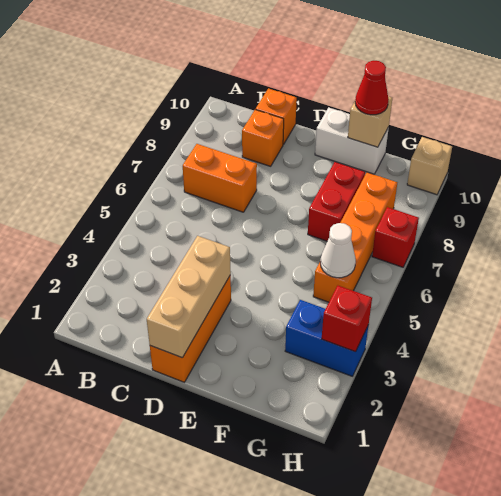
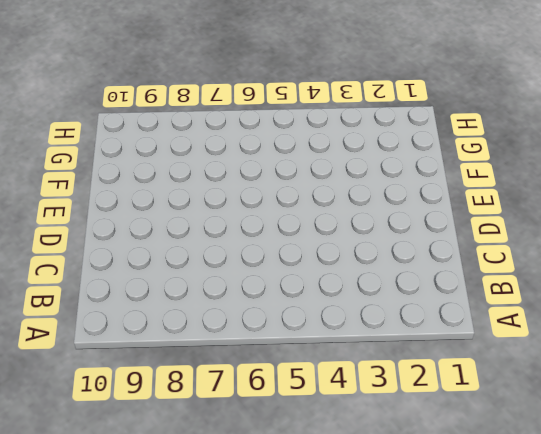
none -> orange 1x2 brick [183,144,257,212]
none -> orange 1x1 brick [242,110,284,166]
none -> orange 1x1 brick [256,88,297,145]

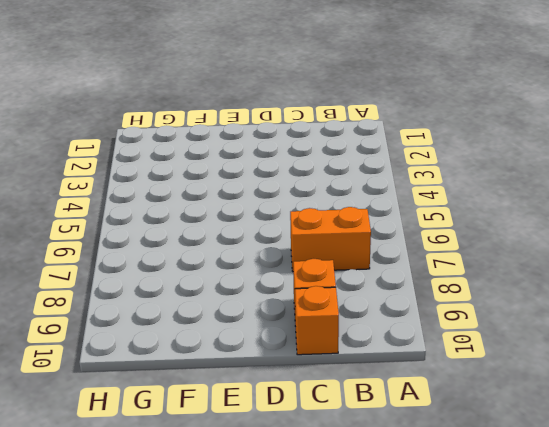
none -> orange 1x3 brick [150,275,231,382]
none -> white 1x2 brick [315,107,389,174]
none -> red 1x2 brick [308,162,365,241]

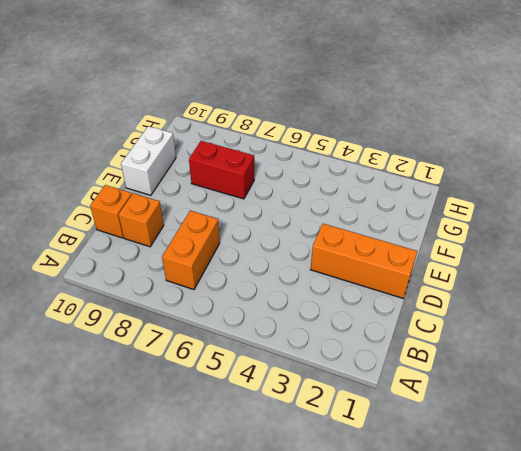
none -> blue 1x2 brick [285,300,368,376]
none -> orange 1x4 brick [313,172,397,302]
none -> red 1x1 brick [372,207,419,267]

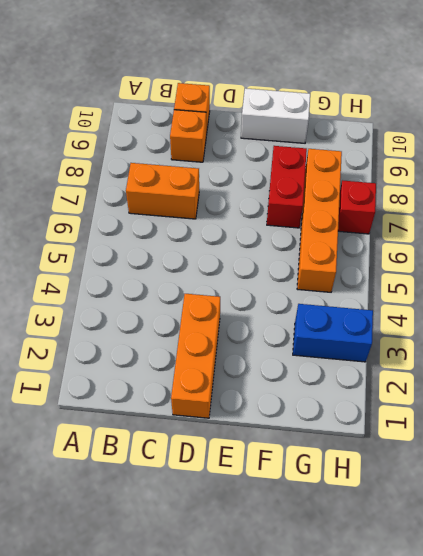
none -> tan 1x1 brick [407,137,452,195]
none -> tan 1x3 brick [147,236,231,358]
none -> tan 1x1 brick [348,96,392,147]

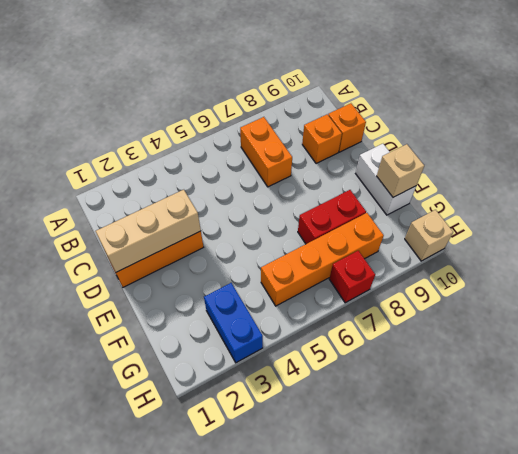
none -> white 1x1 cone [320,223,356,278]
none -> red 1x1 brick [322,286,372,352]
none -> red 1x1 cone [355,61,389,115]

